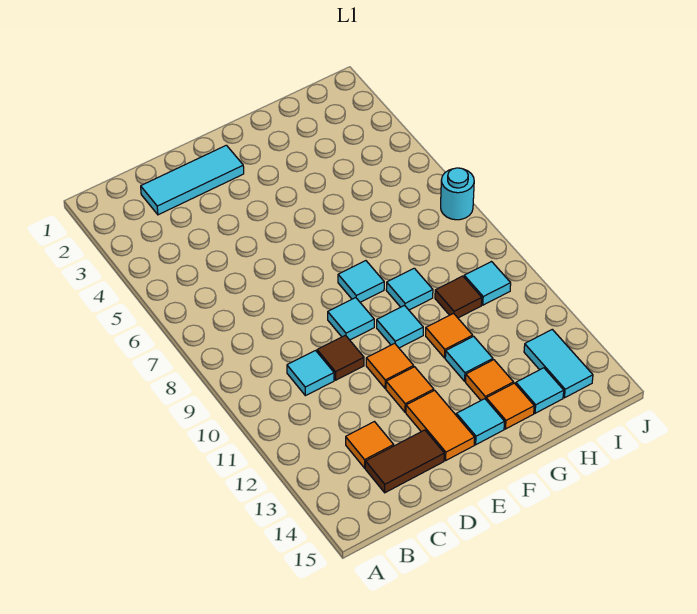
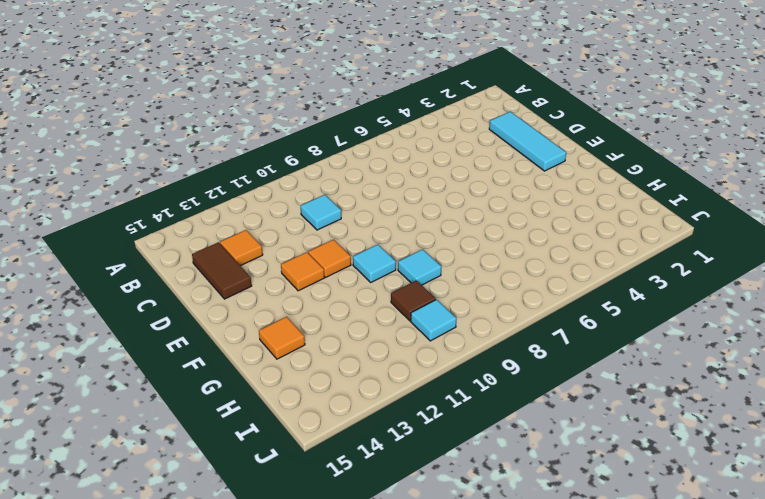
none -> brown 1x1 tile [317,335,364,380]
none -> cyan 1x1 tile [328,298,374,340]
none -> orange 1x2 tile [406,390,475,460]

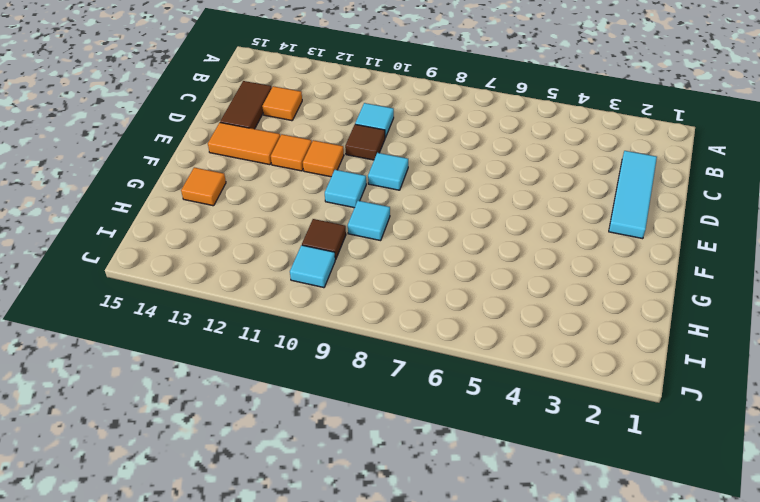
none -> cyan 1x1 tile [338,261,384,302]
none -> cyan 1x1 tile [456,399,504,445]
none -> orange 1x1 tile [426,313,473,358]

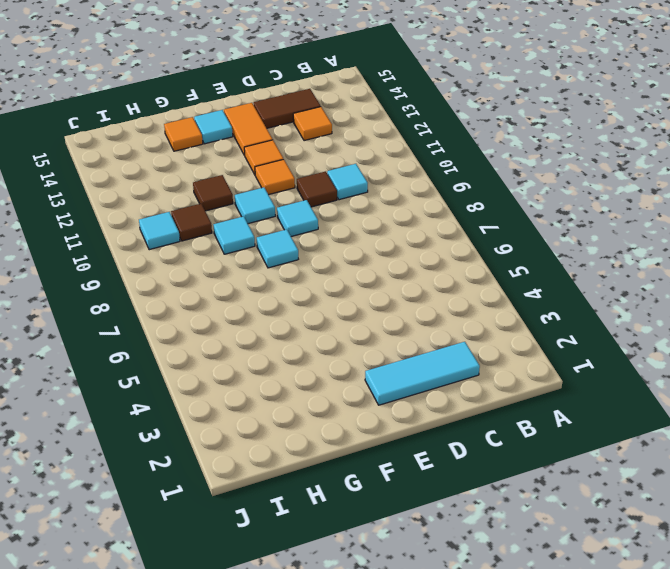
brown 1x1 tile [193,175,233,211] -> orange 1x1 tile [426,313,473,358]
none -> cyan 1x1 tile [445,336,493,381]
none -> orange 1x1 tile [466,360,513,400]
none -> cyan 1x1 tile [516,368,564,413]

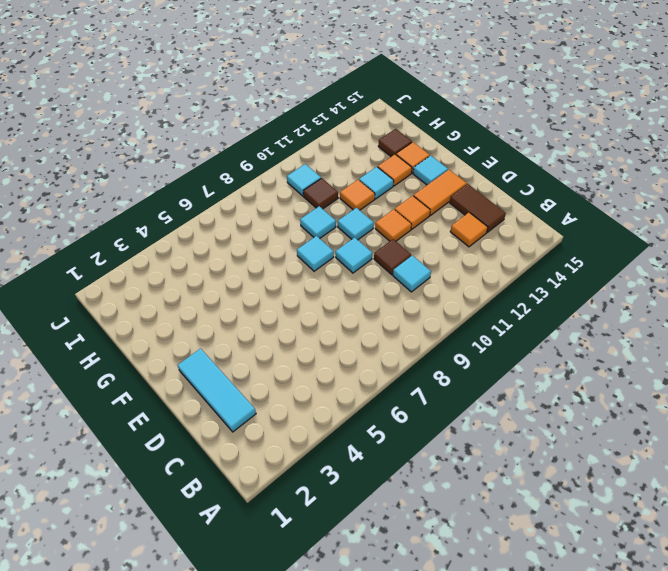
brown 1x1 tile [378,129,412,157] -> cyan 1x1 tile [516,368,564,413]
none -> cyan 1x2 tile [524,329,593,398]
none -> cyan 1x1 round brick [441,168,474,220]

